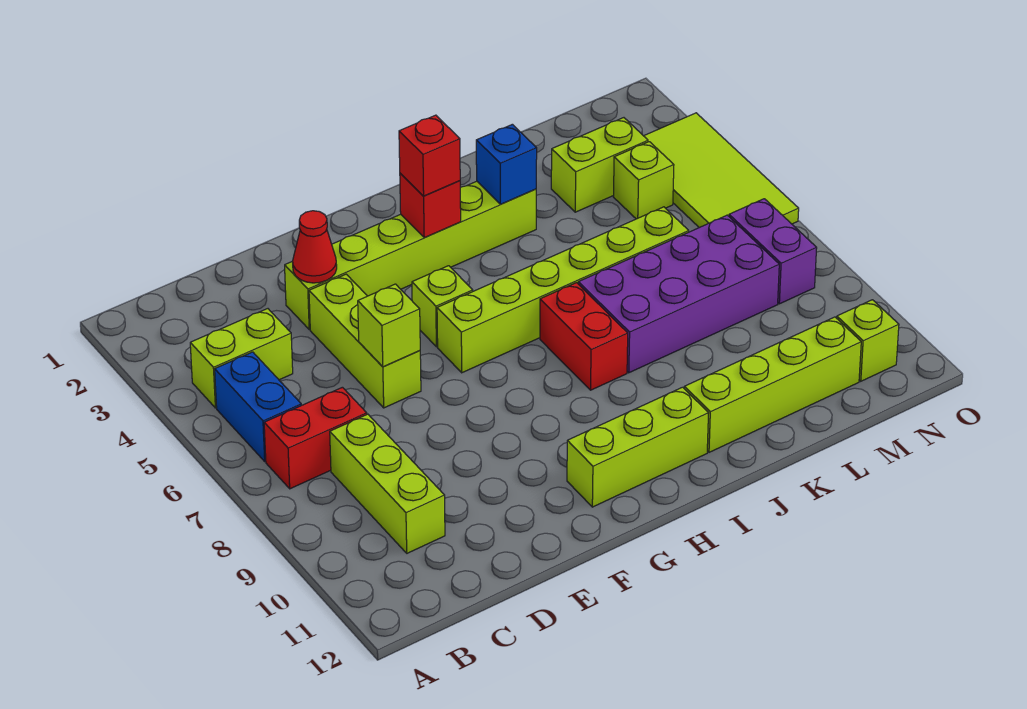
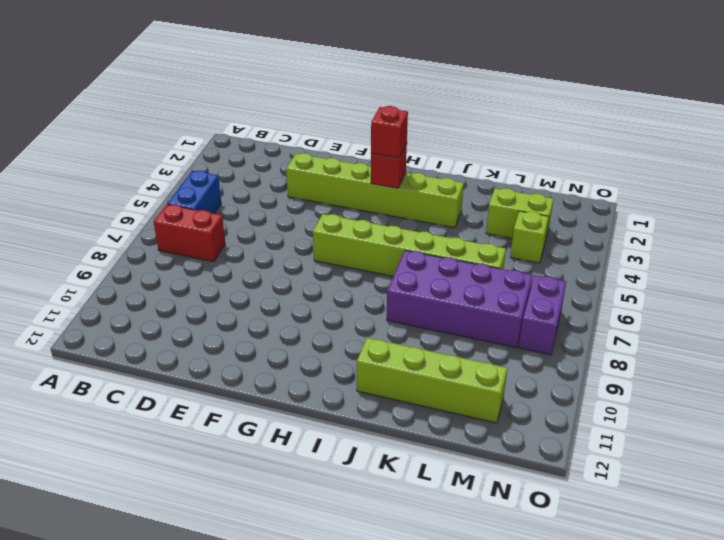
none -> lime 1x2 brick [190,309,293,408]
none -> lime 1x3 brick [330,414,445,553]
none -> lime 1x3 brick [309,274,421,408]

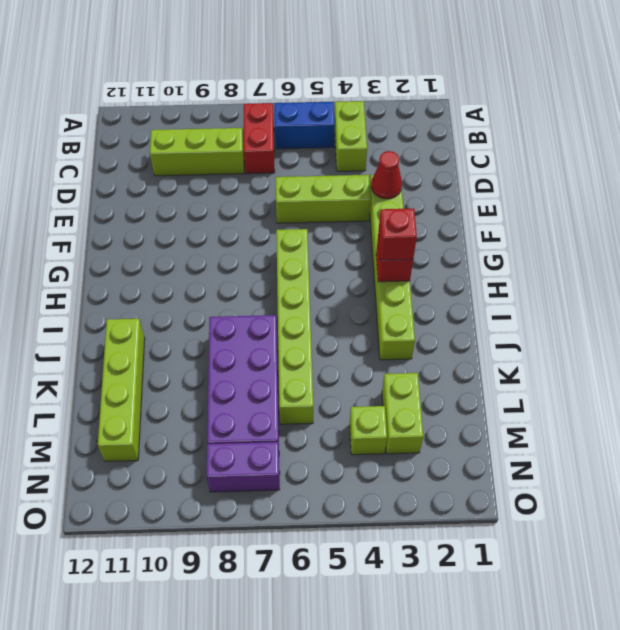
none -> lime 1x1 brick [412,266,473,347]
none -> lime 1x3 brick [567,387,708,507]
none -> red 1x2 brick [540,283,628,390]

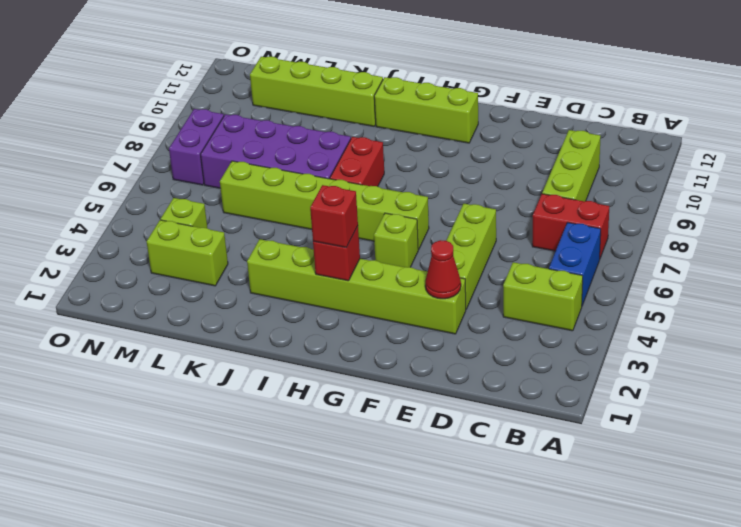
none -> lime 2x4 tile [644,113,799,228]
none -> lime 1x1 brick [837,300,899,381]
none -> lime 1x1 brick [358,284,420,367]

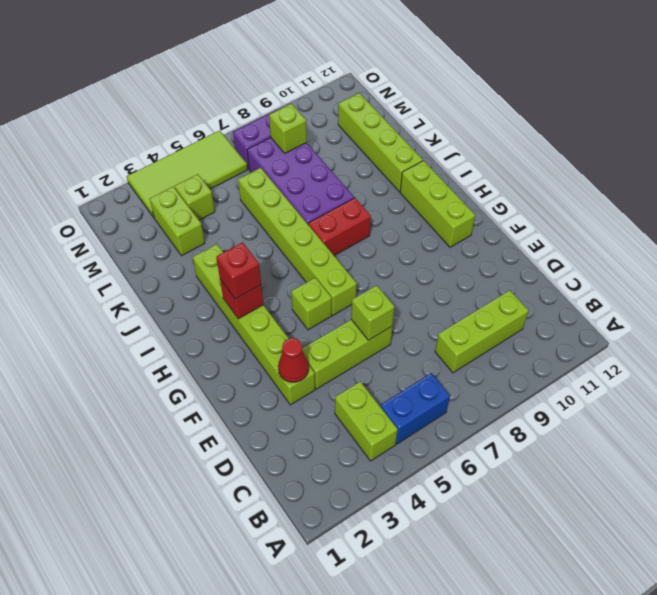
lime 1x1 brick [269,104,307,153] -> lime 1x1 brick moved to [837,300,899,381]
none -> red 1x2 brick [264,387,367,489]
none -> blue 1x1 brick [476,124,537,204]

